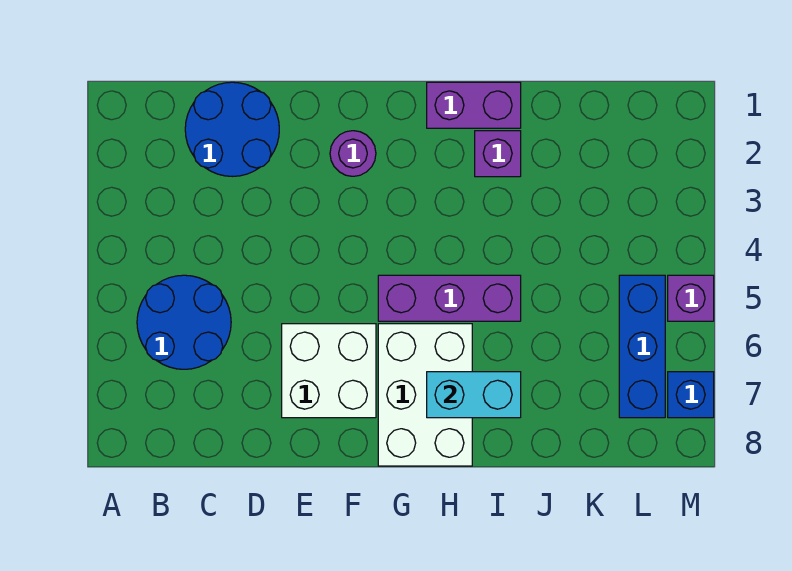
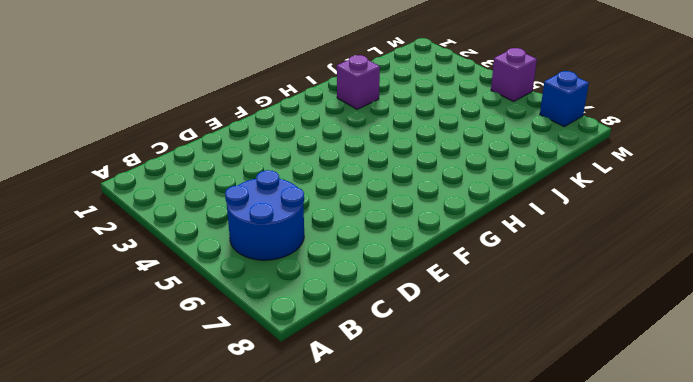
none -> blue 2x2 round brick [185,82,279,176]
none -> white 2x2 brick [282,324,376,418]
none -> purple 1x1 round brick [330,131,376,176]

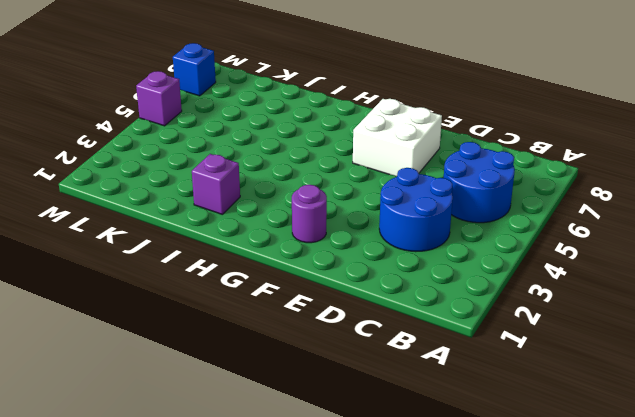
blue 2x2 round brick [379,168,453,252] -> blue 2x2 round brick moved to [185,82,279,176]
none -> purple 1x3 brick [378,275,521,321]
none -> white 2x3 brick [378,324,472,466]
none -> purple 1x2 brick [427,82,521,128]

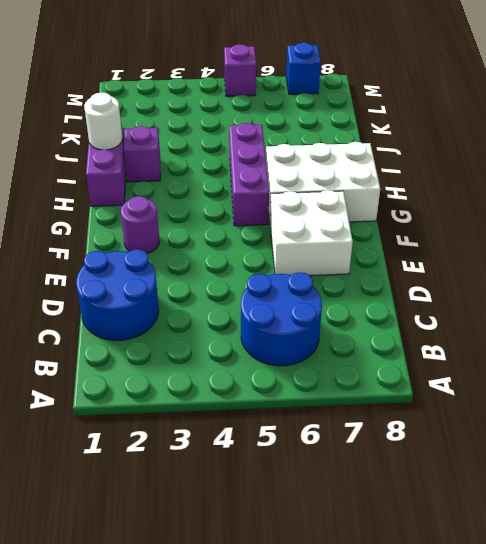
white 1x1 round brick [84,92,123,150] -> none
none -> blue 1x3 brick [619,275,665,418]
none -> cyan 1x2 brick [427,372,521,418]

